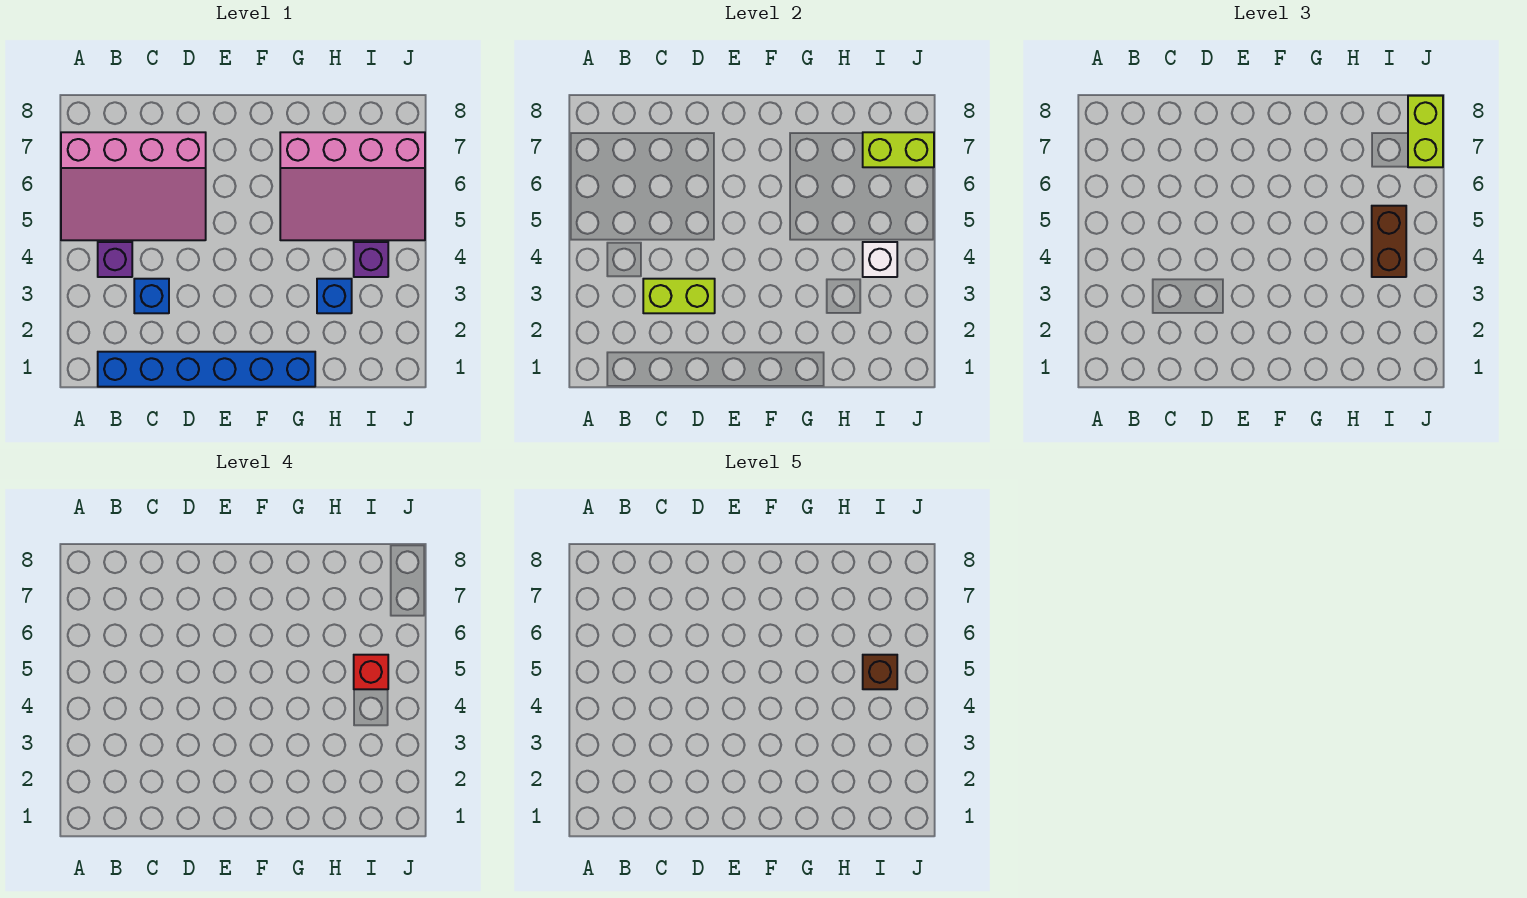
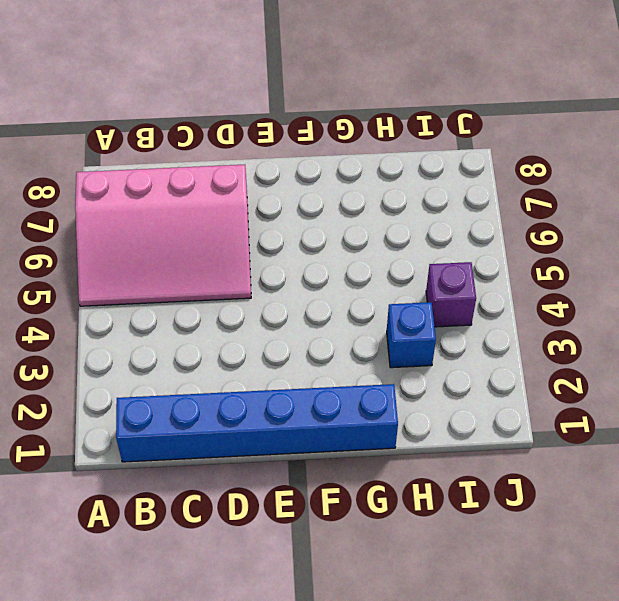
none -> purple 1x1 brick [98,242,132,277]
none -> blue 1x1 brick [134,279,169,313]
none -> pink 3x4 slope [280,132,425,240]

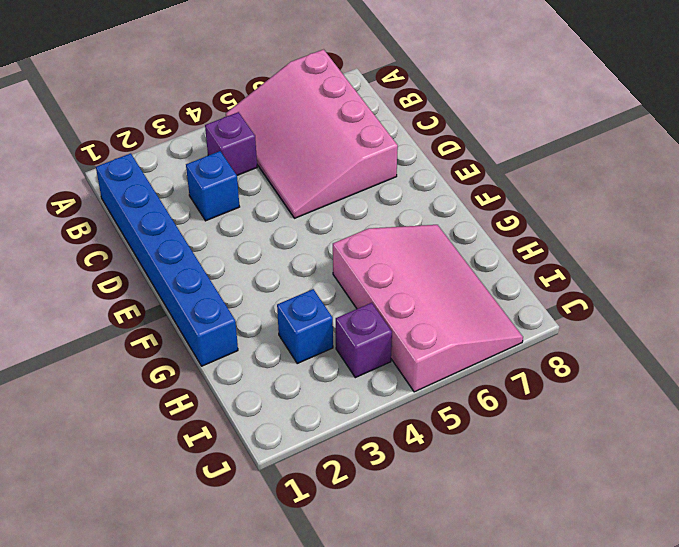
pink 3x4 slope [333,225,523,392] -> pink 3x4 slope turned to [280,132,425,240]
none -> lime 1x2 brick [643,279,715,313]
none -> white 1x1 brick [863,242,897,277]
none -> lime 1x2 brick [863,132,934,167]

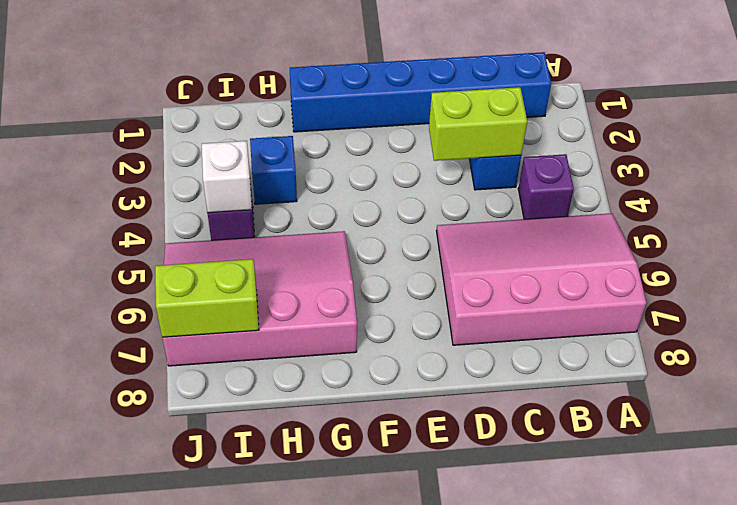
none -> brown 1x2 brick [1372,206,1406,277]
none -> lime 1x2 brick [1408,96,1443,167]
none -> red 1x1 brick [354,655,388,689]

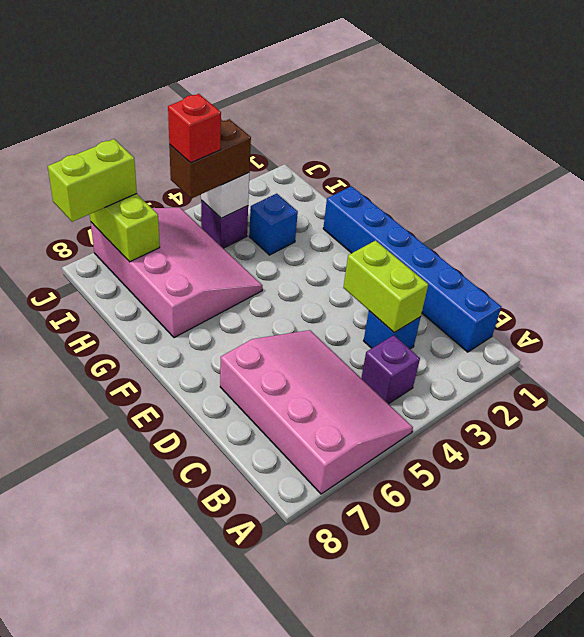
none -> brown 1x1 brick [863,655,897,689]

